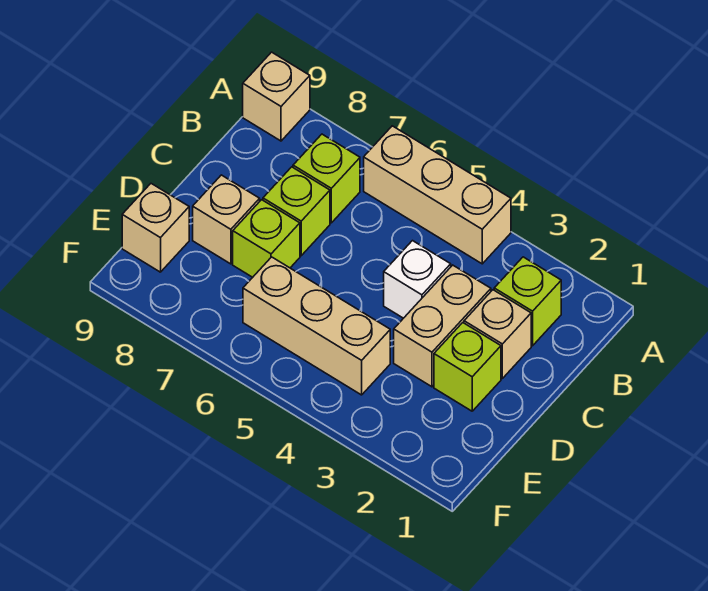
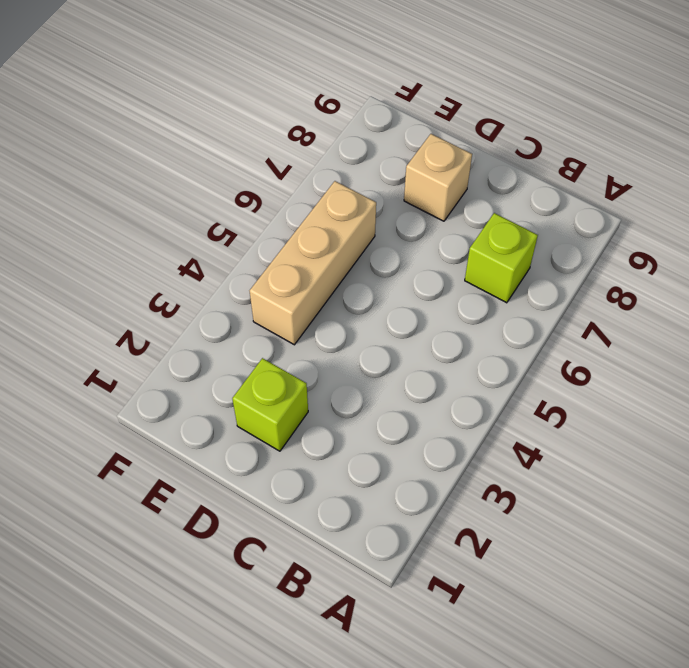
none -> tan 1x3 brick [364,126,511,264]
none -> tan 1x1 brick [243,52,310,141]
none -> lime 1x1 brick [494,257,561,346]

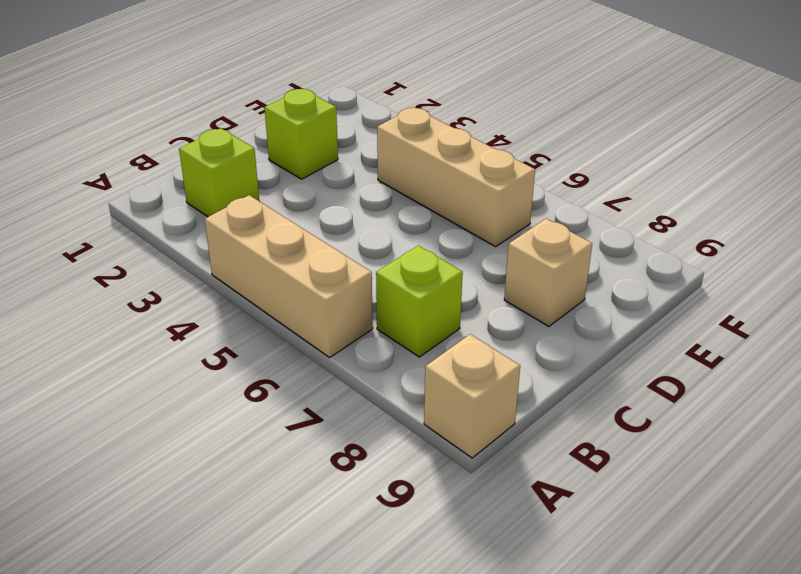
none -> tan 1x1 brick [464,290,531,378]
none -> tan 1x2 brick [394,265,491,387]
none -> white 1x1 brick [384,241,451,318]

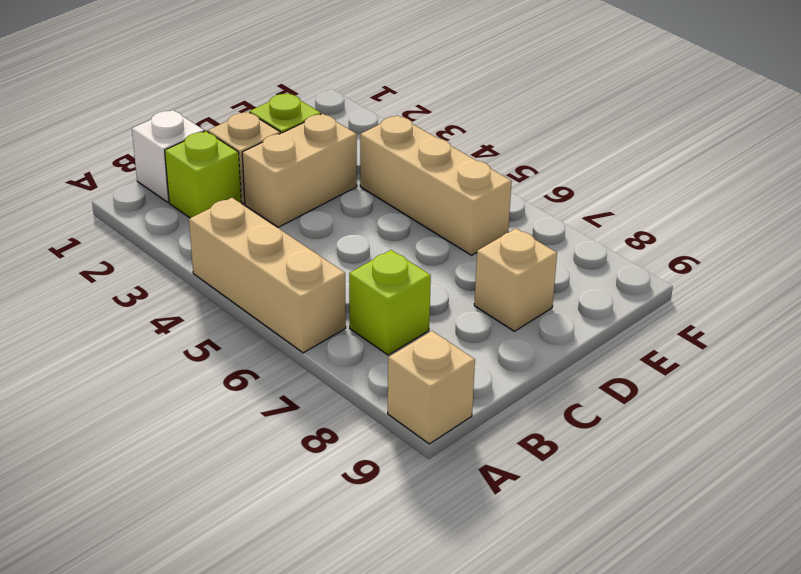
white 1x1 brick [132,110,204,202] -> white 1x1 brick moved to [384,241,451,318]
none -> lime 1x1 brick [263,167,330,256]
none -> lime 1x1 brick [233,200,300,277]
none -> tan 1x1 brick [122,184,189,272]

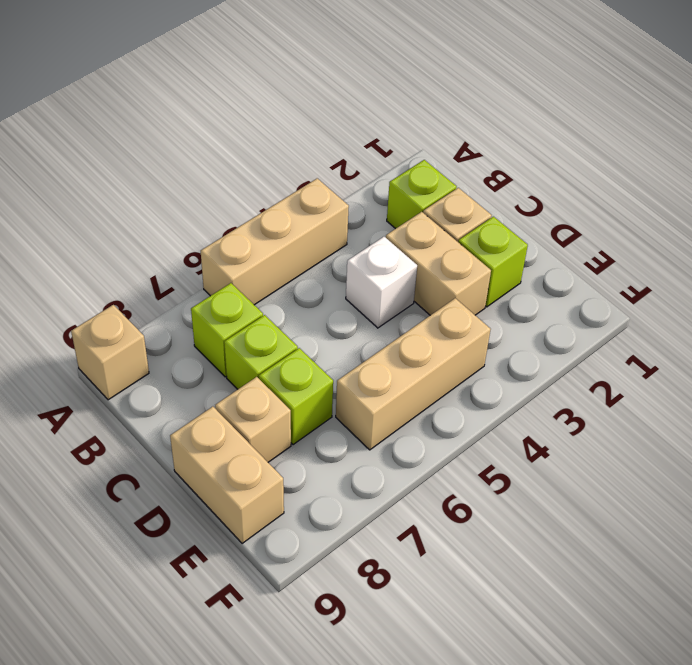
tan 1x2 brick [170,407,284,544] -> tan 1x1 brick [122,184,189,272]

